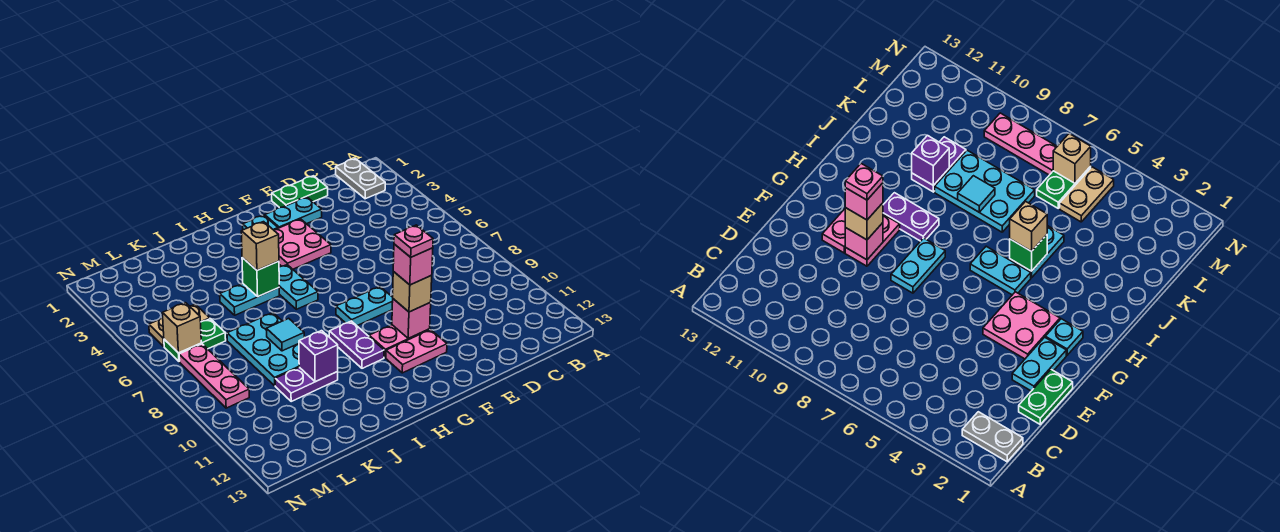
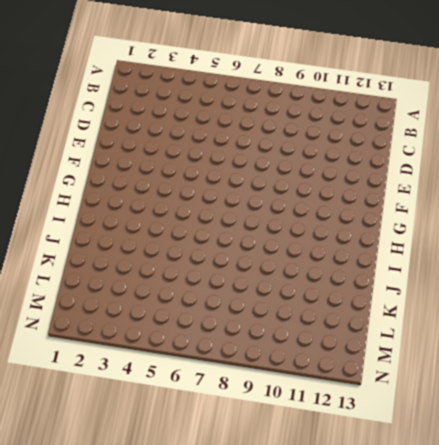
none -> grey 1x2 plate [336,158,385,199]
none -> green 1x2 plate [272,176,328,208]
none -> cyan 1x2 plate [265,197,322,228]

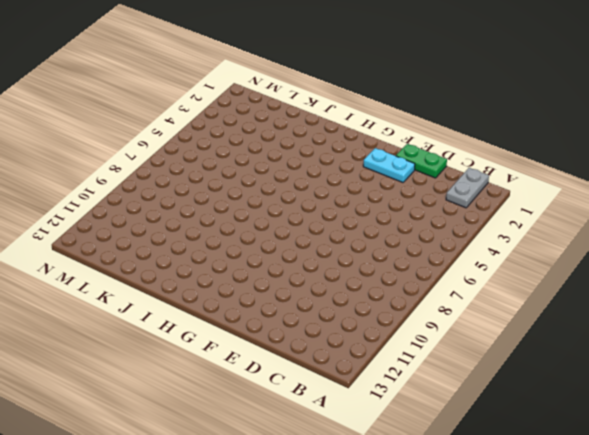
none -> pink 2x2 plate [274,219,331,269]
none -> cyan 1x2 plate [336,287,393,326]
none -> pink 1x2 plate [369,325,430,358]

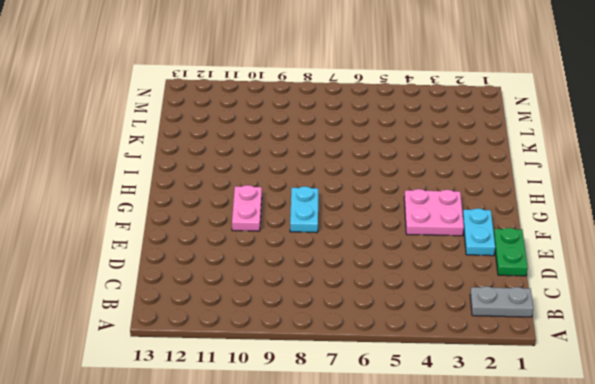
none -> pink 1x2 plate [386,330,447,373]
none -> cyan 1x1 plate [243,215,278,230]
none -> cyan 1x2 plate [279,265,318,309]

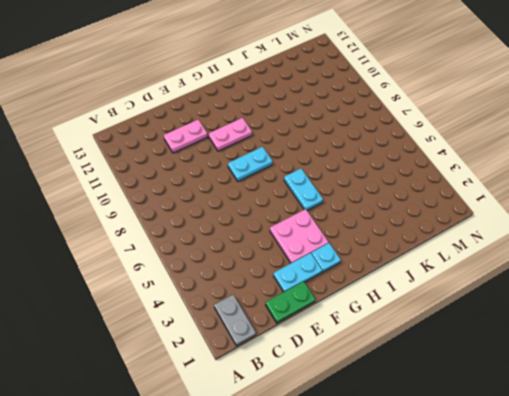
pink 1x2 plate [164,120,208,153] -> pink 1x2 plate moved to [386,330,447,373]
none -> purple 1x2 plate [329,321,384,368]
none -> cyan 1x2 plate [220,284,280,315]
none -> cyan 2x3 plate [227,313,299,386]

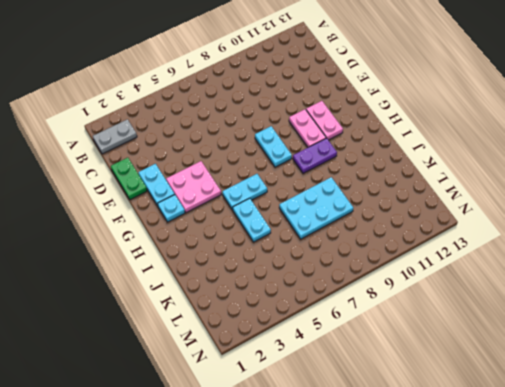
none -> purple 1x2 plate [275,367,338,401]
none -> tan 1x2 plate [149,304,210,346]
none -> green 1x2 plate [164,319,226,361]

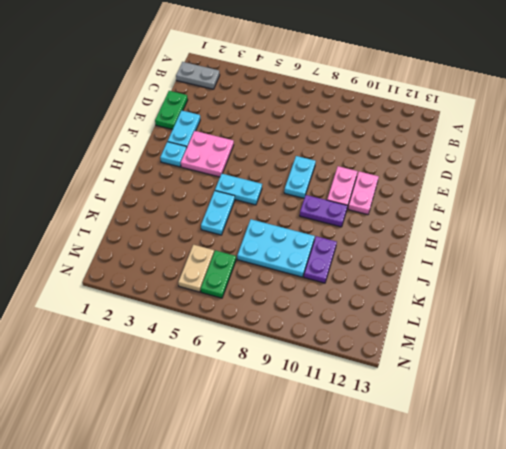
none -> pink 1x3 plate [179,344,249,408]
none -> pink 1x1 brick [392,299,431,338]
none -> green 1x1 brick [242,258,279,296]

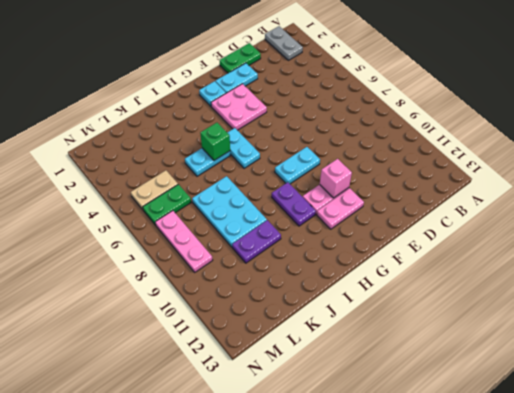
none -> cyan 1x1 tile [266,318,304,351]
none -> purple 1x1 brick [299,331,338,382]
none -> tan 1x1 brick [162,303,201,353]

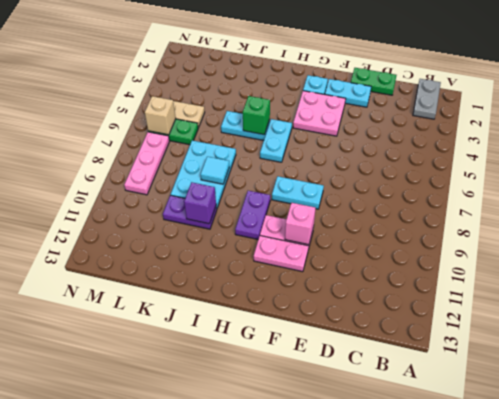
none -> tan 1x1 brick [393,272,432,312]
none -> tan 1x1 brick [241,222,279,270]
none -> pink 1x1 brick [393,244,433,285]

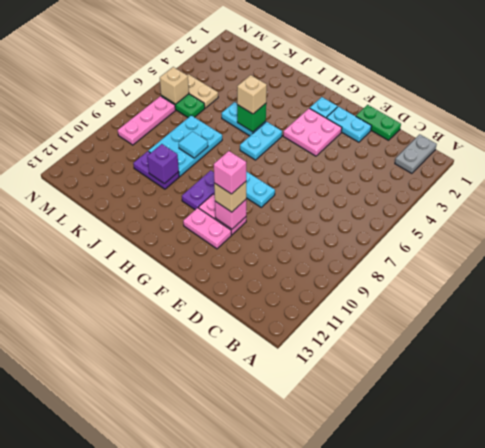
none -> pink 1x1 plate [394,225,433,257]

